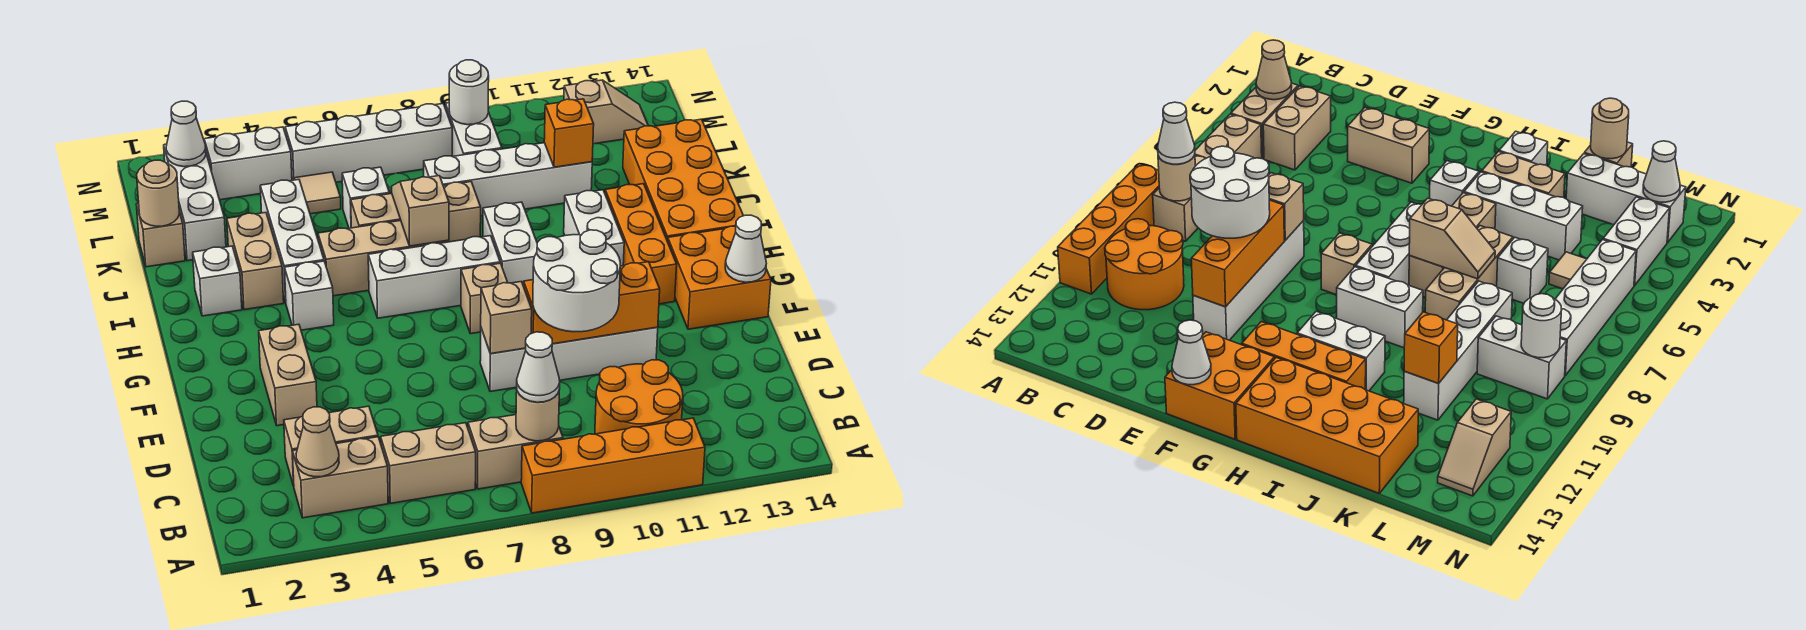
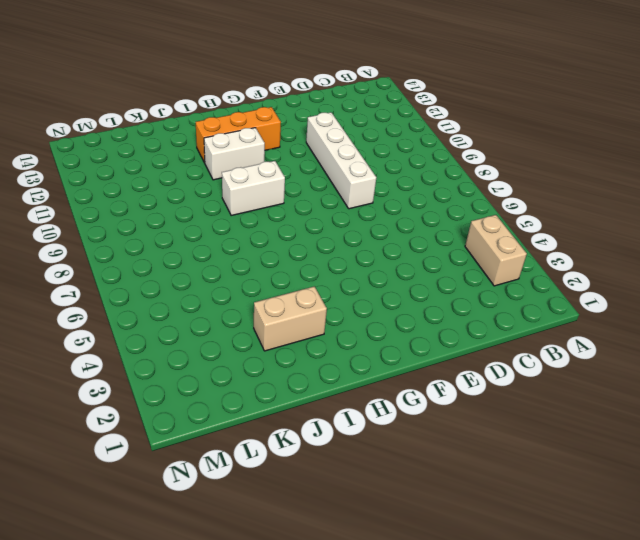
none -> orange 1x4 brick [521,418,705,513]
none -> tan 1x2 brick [381,423,476,503]
none -> tan 1x2 brick [468,415,563,489]
none -> orange 2x2 round brick [595,360,683,434]

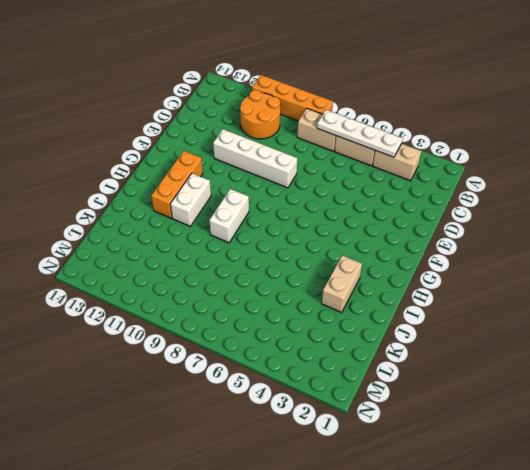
white 1x4 plate [317,110,403,157] -> none
none -> tan 1x2 brick [284,406,378,486]
none -> tan 1x2 brick [259,324,317,426]
none -> orange 2x2 brick [668,226,771,329]
none -> tan 1x1 brick [461,263,508,334]

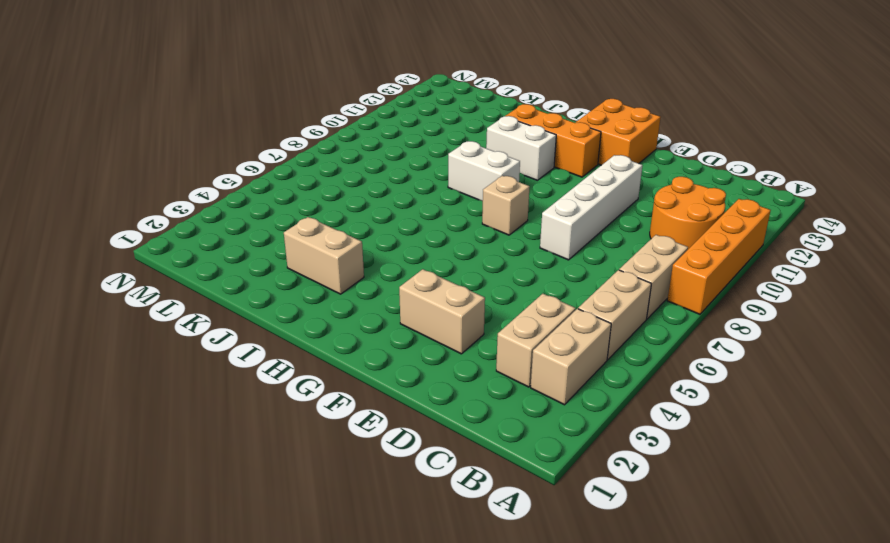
none -> white 1x1 brick [285,261,334,330]
none -> white 1x3 brick [368,236,500,318]
none -> orange 2x4 brick [623,119,743,241]
none -> white 1x1 brick [193,246,242,316]

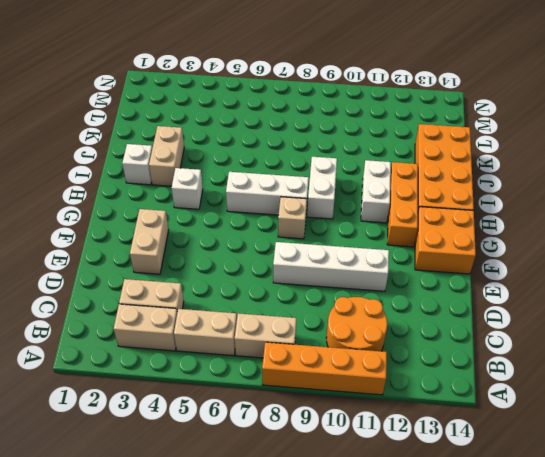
none -> white 1x3 brick [260,179,324,302]
none -> tan 1x3 brick [318,221,449,296]
none -> tan 1x3 brick [351,182,481,242]
none -> tan 1x1 brick [136,203,185,267]

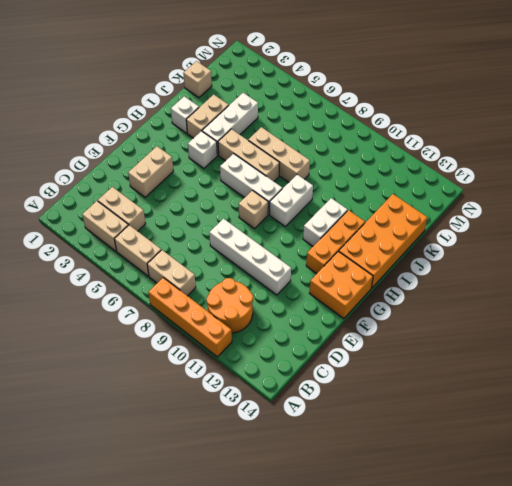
none -> white 1x3 brick [164,144,226,261]
none -> white 1x1 brick [342,167,389,228]
none -> white 1x4 brick [424,143,592,216]
none -> tan 1x1 tile [294,172,341,214]

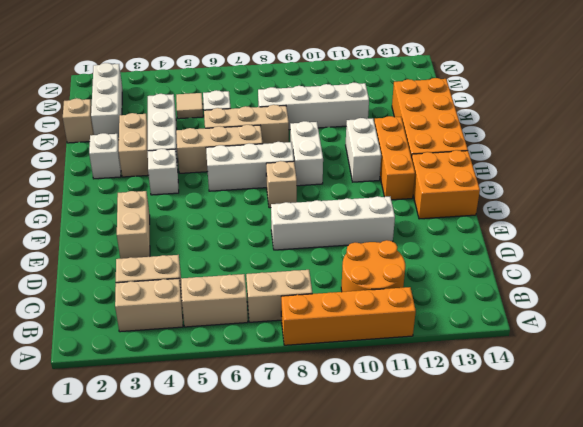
none -> white 1x2 brick [445,103,502,156]
none -> white 1x2 brick [204,127,292,200]
none -> white 1x4 brick [285,104,452,182]
none -> tan 1x2 slope [564,80,648,144]

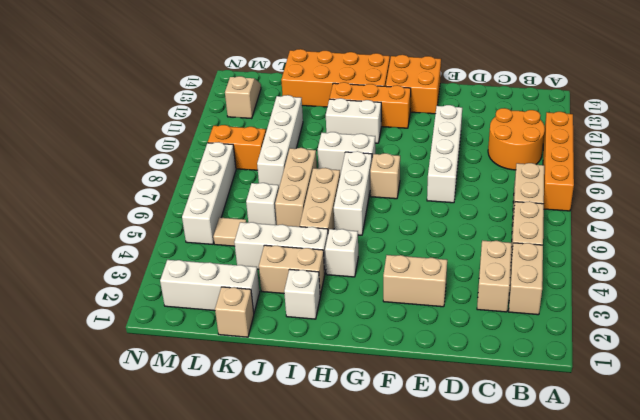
orange 1x2 brick [208,125,266,170] -> white 1x2 brick [445,103,502,156]
none -> white 1x2 brick [204,127,292,200]
none -> tan 1x1 cone [296,407,339,477]
none -> tan 1x1 round brick [516,392,559,441]
none -> tan 1x1 brick [481,282,532,354]

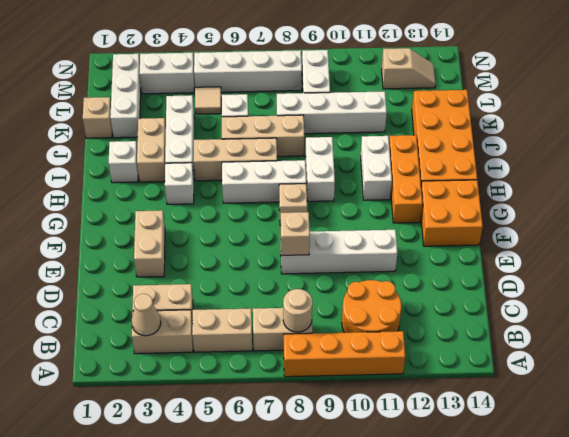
none -> orange 1x3 brick [524,262,660,344]
none -> white 1x1 cone [725,215,767,282]
none -> tan 1x2 slope [392,176,449,246]
none -> tan 1x1 round brick [137,160,179,226]

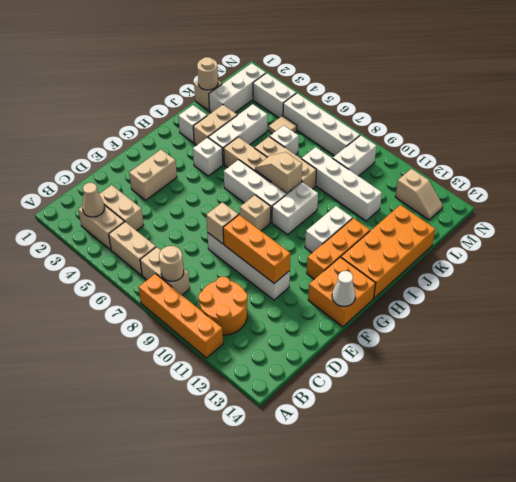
tan 1x2 slope [255,152,302,193] -> tan 1x2 slope turned to [392,176,449,246]
none -> orange 1x1 brick [544,99,594,167]
none -> white 1x1 cone [166,101,206,167]
none -> white 1x1 round brick [449,60,489,125]
none -> white 1x1 cone [517,332,560,402]

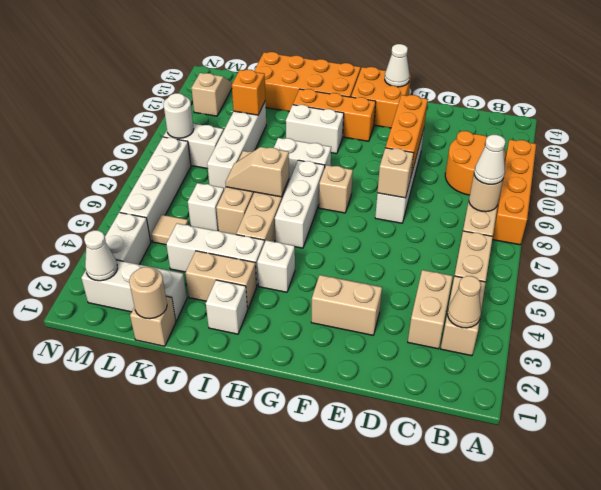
none -> white 2x2 round brick [533,230,620,332]

